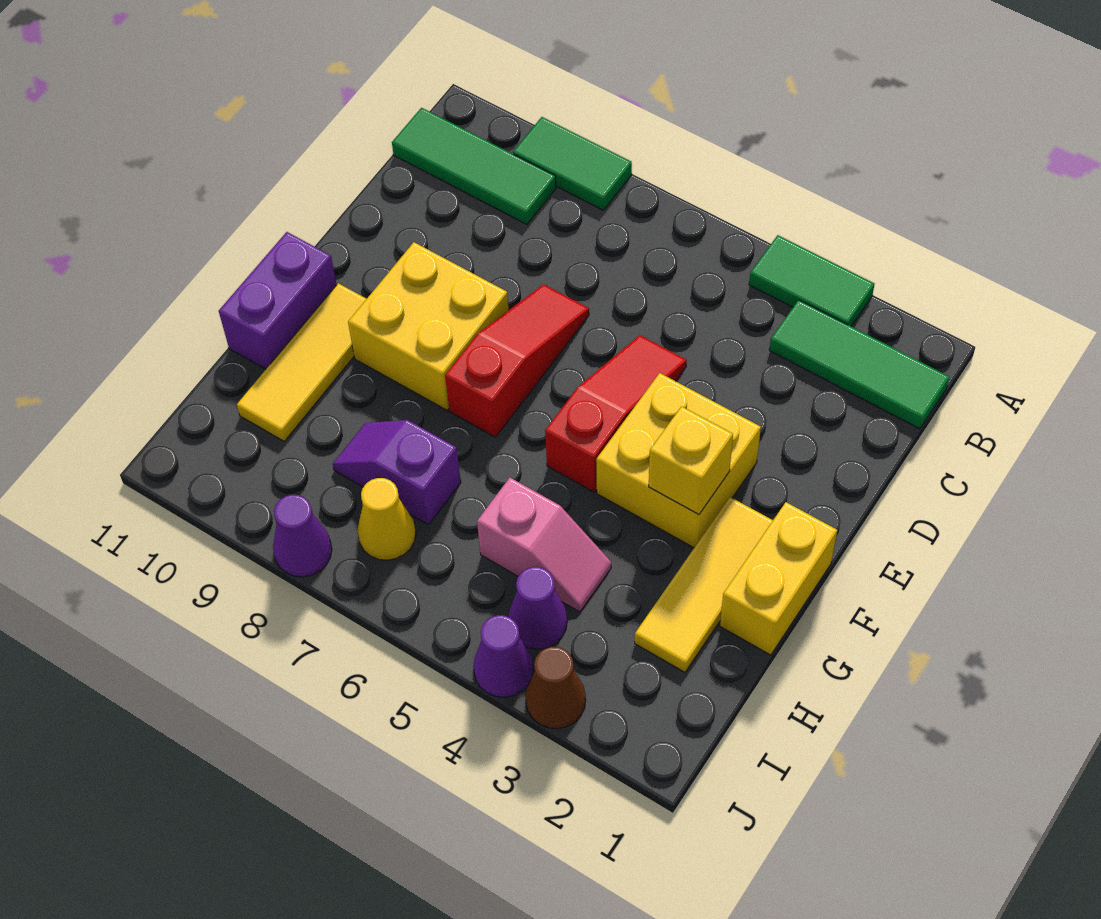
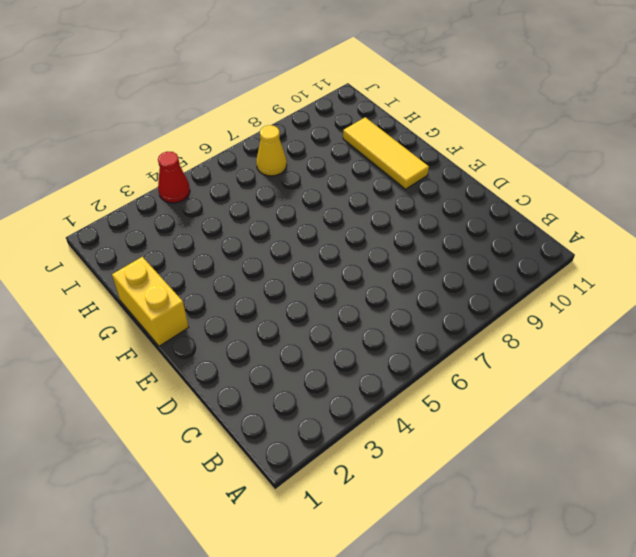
red 1x1 cone [158,152,190,203] -> purple 1x1 cone [473,615,533,697]
none -> green 1x2 tile [749,235,874,326]
none -> green 1x2 tile [513,117,632,210]
none -> green 1x3 tile [769,300,949,429]

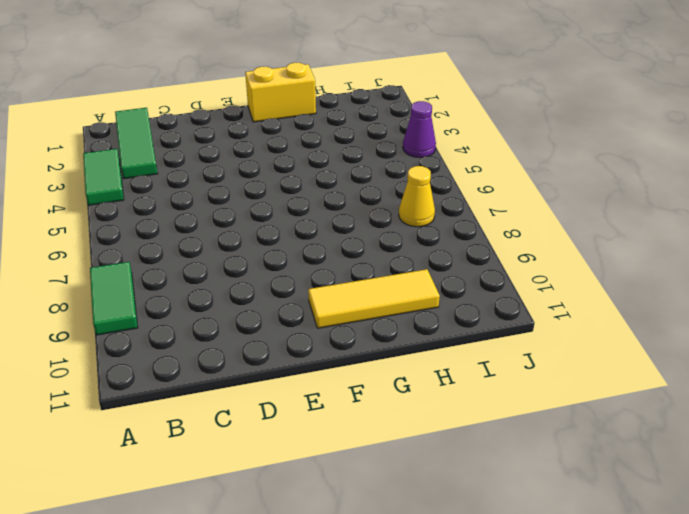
none -> green 1x3 tile [392,108,556,224]
none -> red 1x3 slope [545,335,687,492]
none -> red 1x3 slope [445,284,589,437]

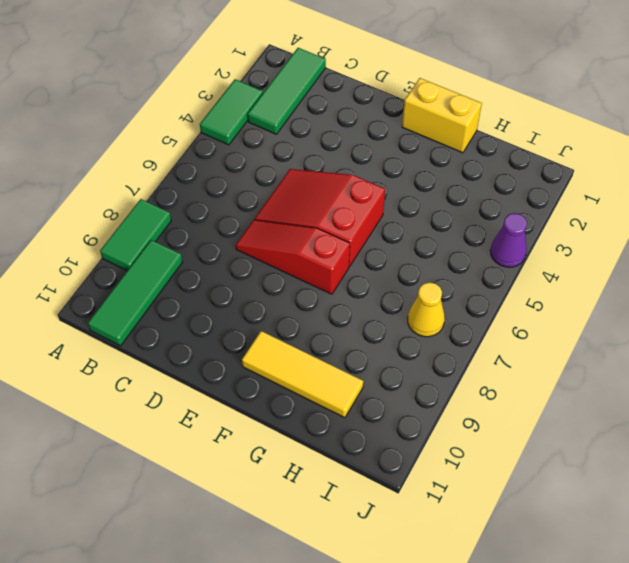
red 2x3 slope [255,169,385,267] -> red 1x3 slope [545,335,687,492]
none -> yellow 2x2 brick [596,373,761,548]
none -> yellow 2x2 brick [348,242,509,410]
none -> yellow 1x3 tile [635,497,773,672]

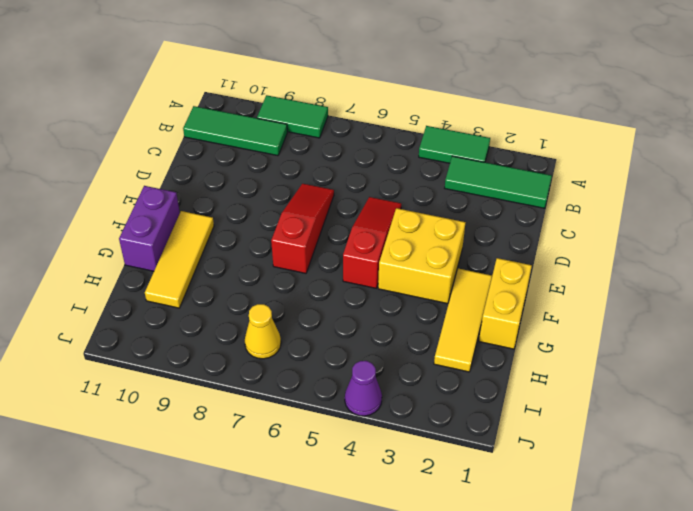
none -> yellow 2x2 brick [348,242,509,410]
none -> pink 1x2 slope [477,478,611,612]
none -> purple 1x2 slope [333,420,461,525]

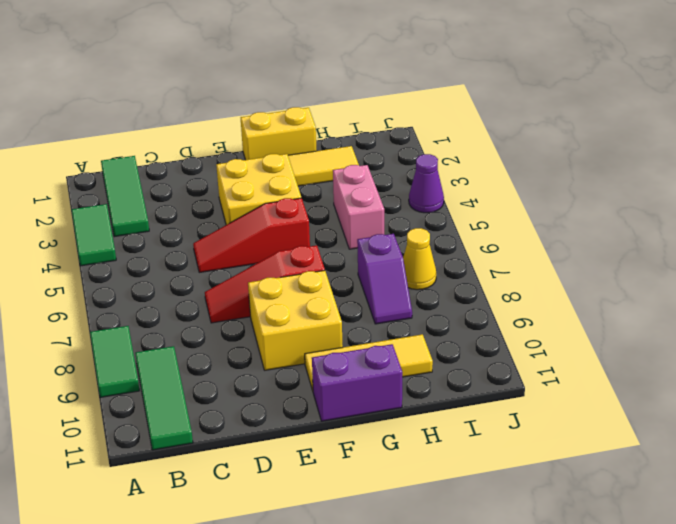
pink 1x2 brick [333,165,384,249] -> pink 1x2 slope [477,478,611,612]
none -> purple 1x1 cone [508,567,567,649]
none -> brown 1x1 cone [526,647,586,729]
none -> purple 1x1 cone [273,495,332,577]

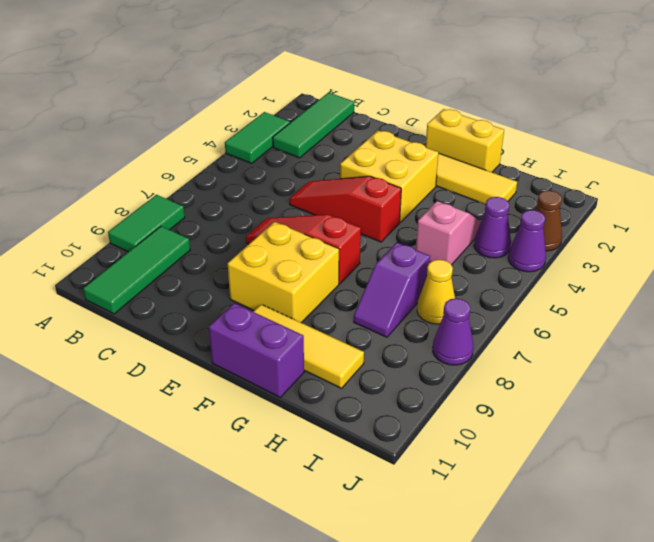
none -> yellow 1x1 brick [649,406,733,515]

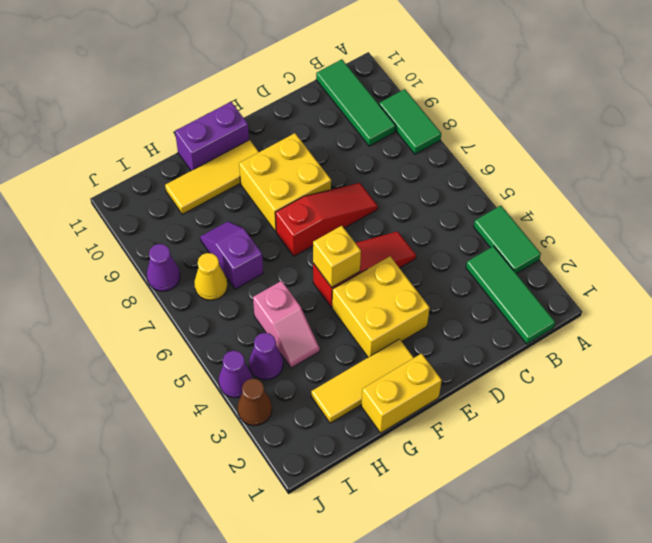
yellow 1x1 brick [313,226,361,287] -> yellow 1x1 brick moved to [649,406,733,515]

